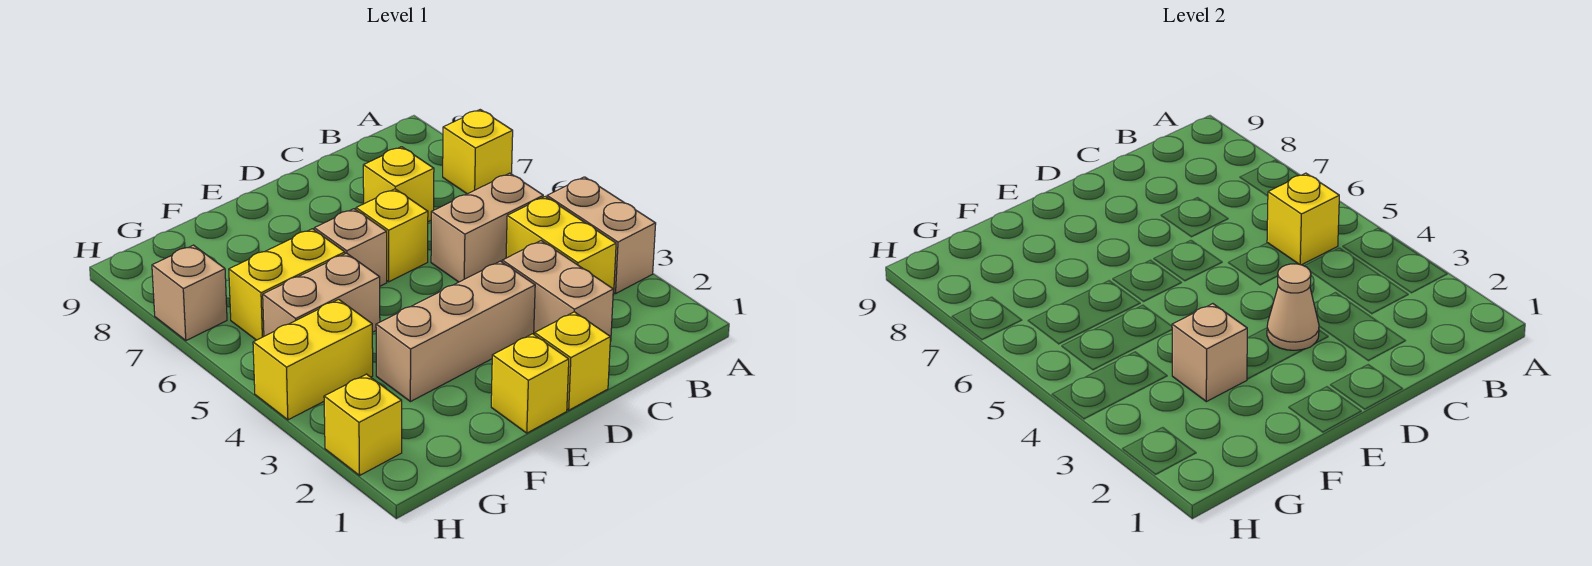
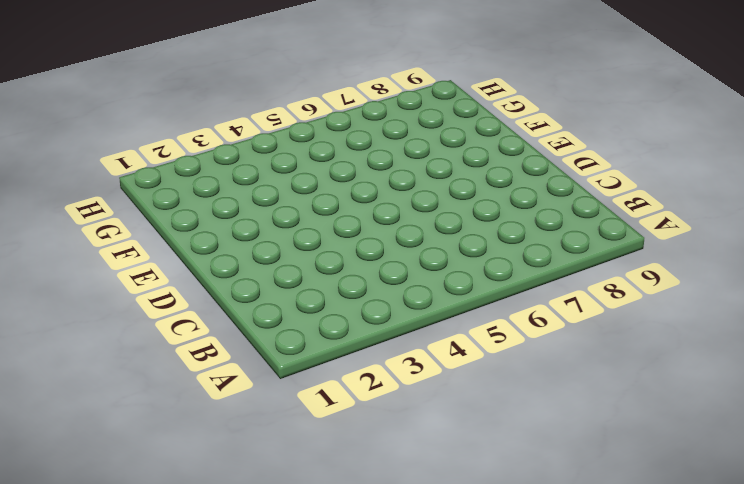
none -> tan 1x2 brick [547,177,656,294]
none -> yellow 1x1 brick [443,110,513,194]
none -> yellow 1x2 brick [506,197,616,295]

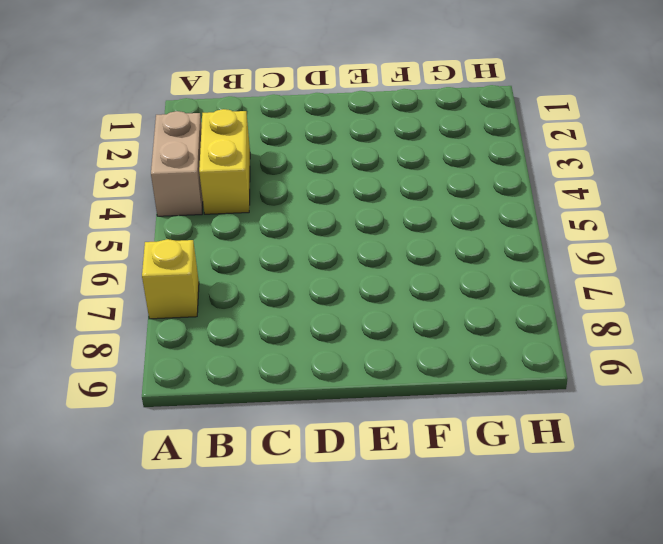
none -> tan 1x2 brick [431,173,543,282]
none -> tan 1x2 brick [502,241,613,341]
none -> yellow 1x1 brick [363,147,434,222]

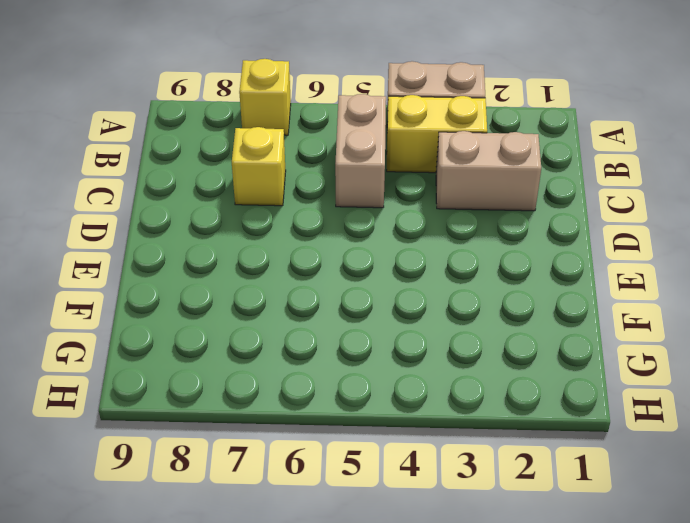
none -> yellow 1x1 brick [535,312,611,410]
none -> tan 1x3 brick [376,261,535,402]
none -> yellow 1x1 brick [356,189,428,282]

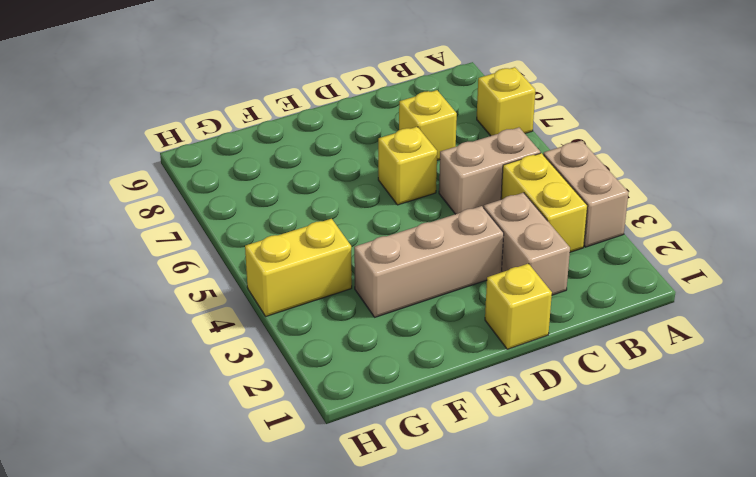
none -> yellow 1x1 brick [491,334,569,433]
none -> tan 1x1 brick [314,209,387,286]
none -> tan 1x2 brick [263,253,380,336]

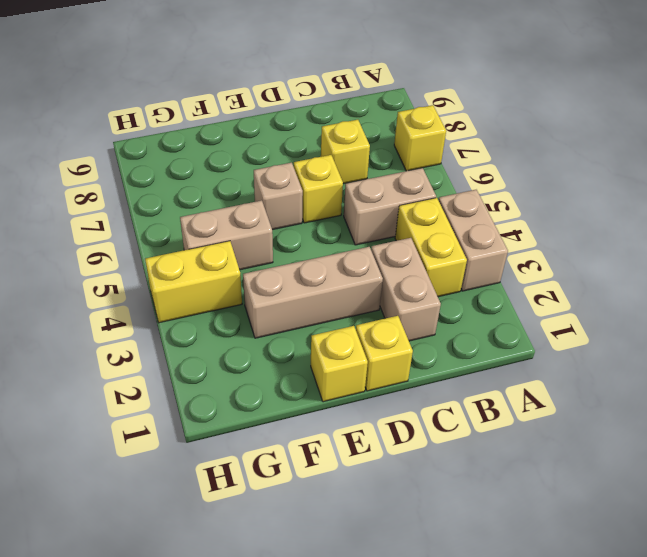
none -> yellow 1x2 brick [229,229,345,340]
none -> yellow 1x1 brick [324,374,402,475]
none -> tan 1x1 brick [152,245,227,341]

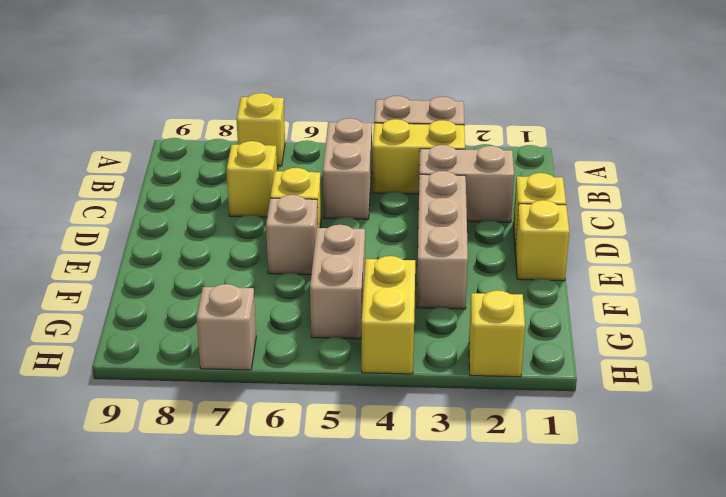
none -> yellow 1x2 brick [229,229,345,340]
none -> yellow 1x1 brick [1267,173,1339,265]
none -> tan 1x1 cone [1267,264,1319,350]

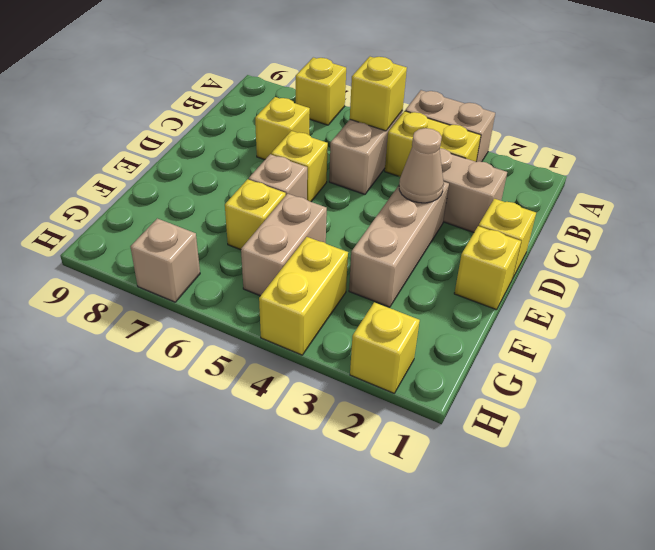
yellow 1x1 brick [225,179,286,250] -> yellow 1x2 brick [229,229,345,340]
none -> tan 1x1 brick [1172,304,1247,402]

